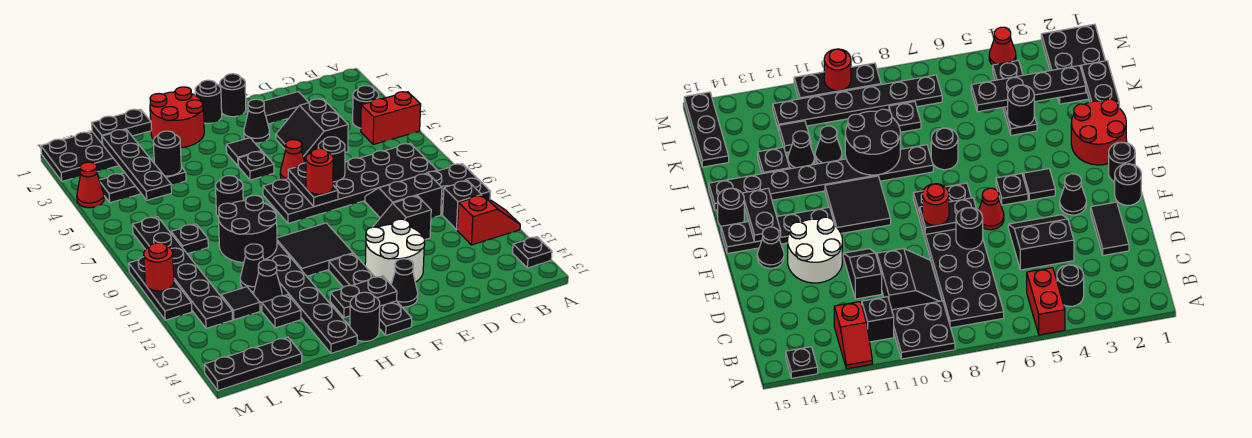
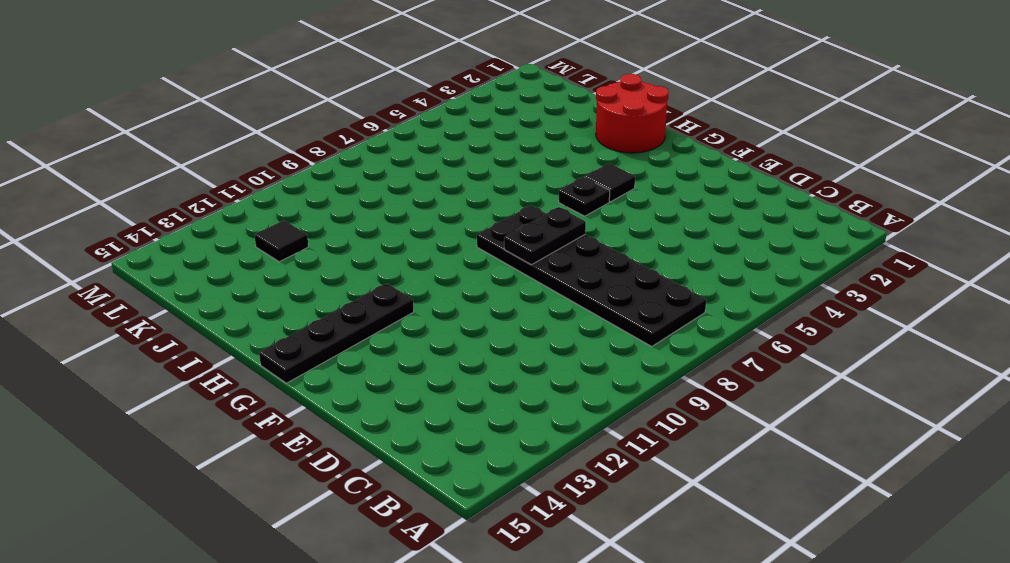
none -> red 1x2 brick [361,92,421,144]
none -> black 2x2 plate [426,164,490,215]
none -> red 1x2 slope [457,195,520,245]
none -> black 1x1 plate [513,237,552,268]

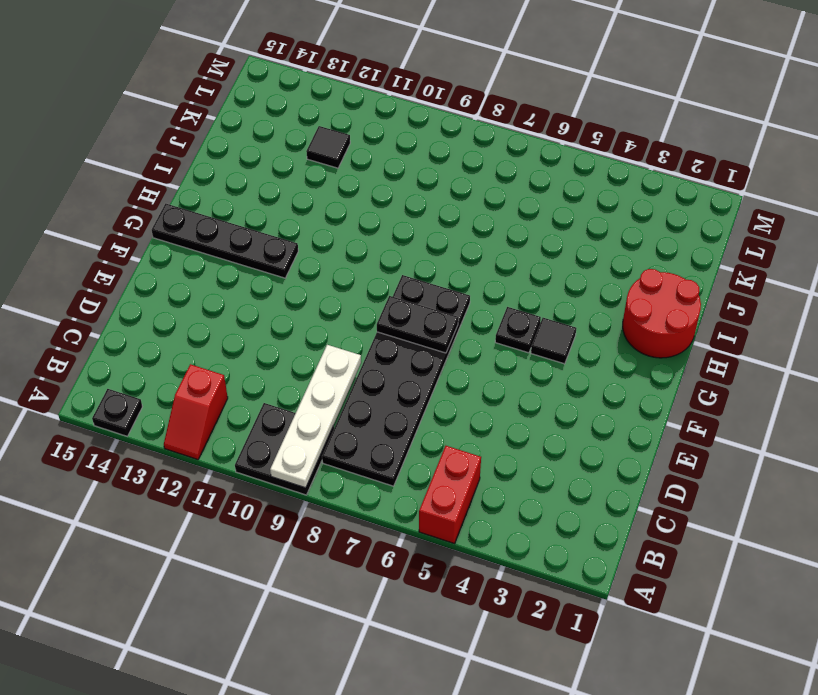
white 1x4 plate [270,345,361,488] -> none
none -> black 1x1 round brick [353,86,379,128]
none -> black 1x1 brick [443,181,482,230]
none -> black 2x2 slope [365,173,442,218]
none -> black 1x2 tile [263,92,309,124]

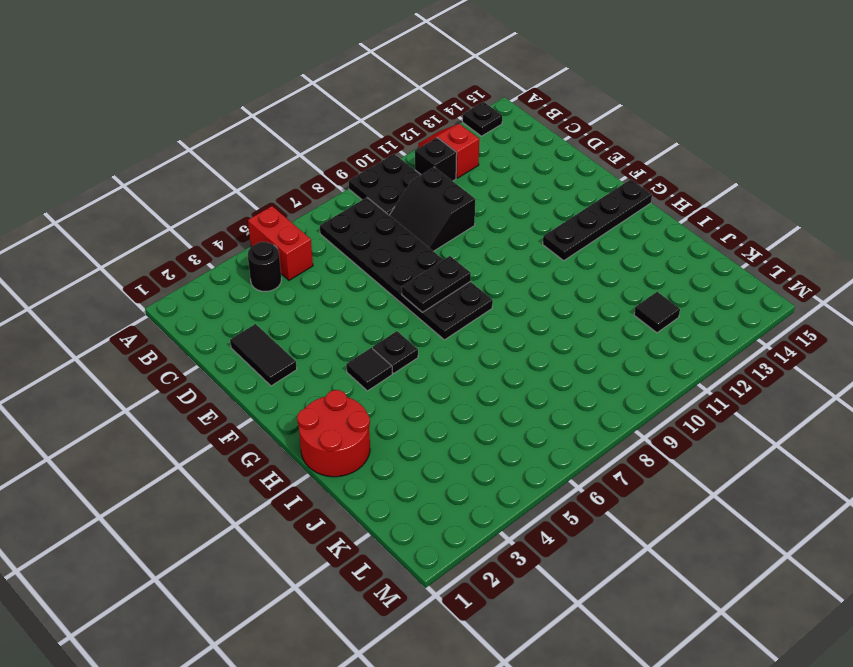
none -> black 2x2 slope [276,99,348,163]
none -> black 1x2 slope [373,196,431,240]
none -> white 2x2 round brick [365,219,425,284]
none -> black 1x1 round brick [220,74,246,117]

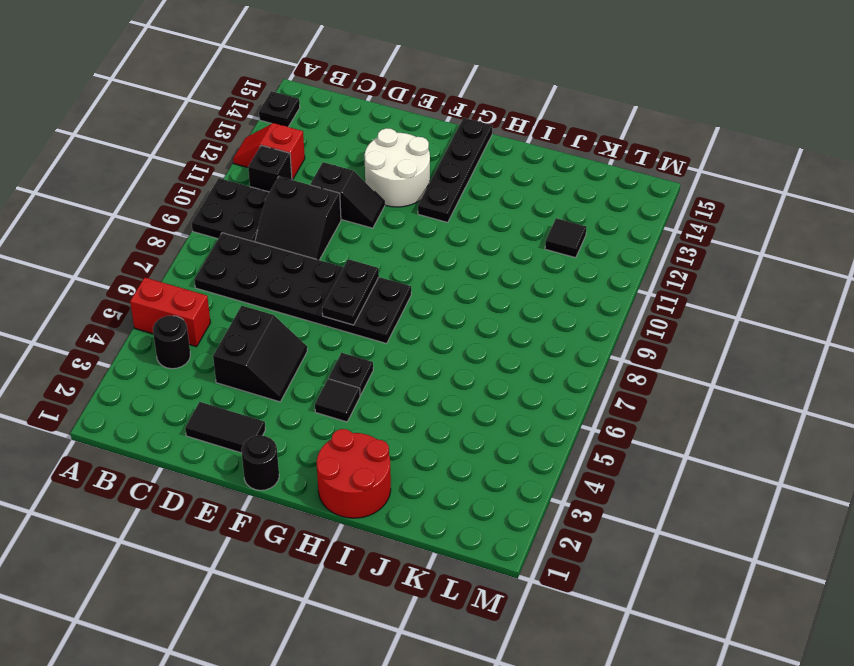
none -> black 1x1 cone [244,99,270,143]
none -> red 1x1 cone [280,140,305,180]
none -> black 1x1 cone [391,259,418,307]
none -> black 1x1 round brick [195,80,222,123]

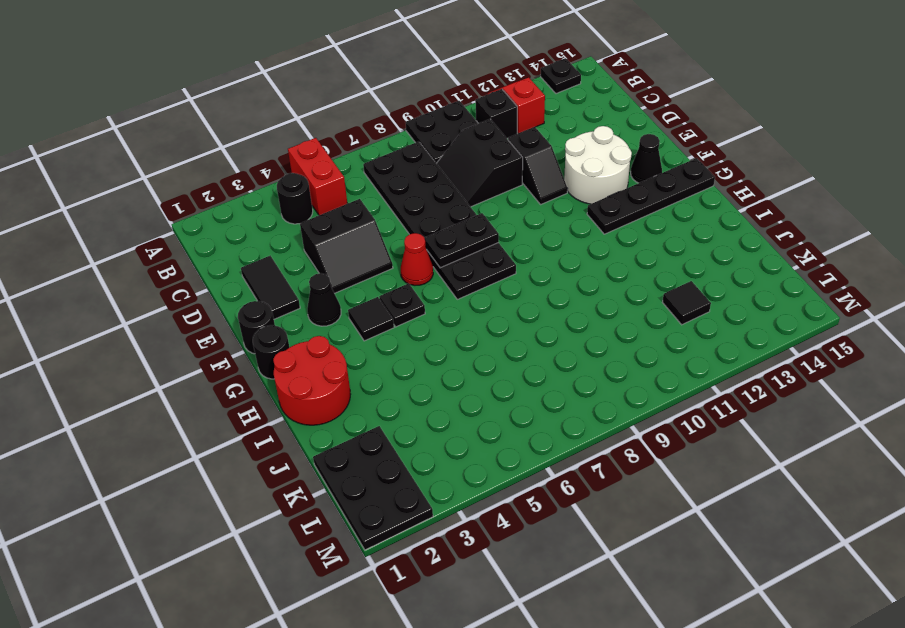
none -> black 2x2 tile [277,223,353,276]
none -> black 1x1 round brick [350,292,380,341]
none -> black 1x1 round brick [216,176,243,218]
none -> black 1x8 plate [265,242,357,353]

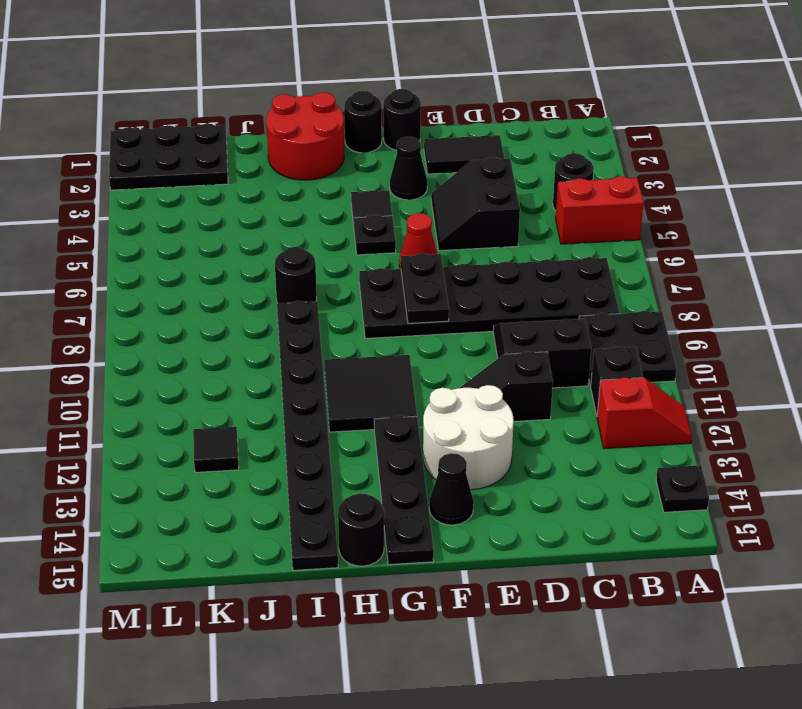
none -> black 1x3 plate [99,167,186,203]
none -> black 1x1 cone [240,244,264,292]
none -> black 1x1 cone [254,260,282,307]
none -> black 1x1 plate [262,295,301,328]

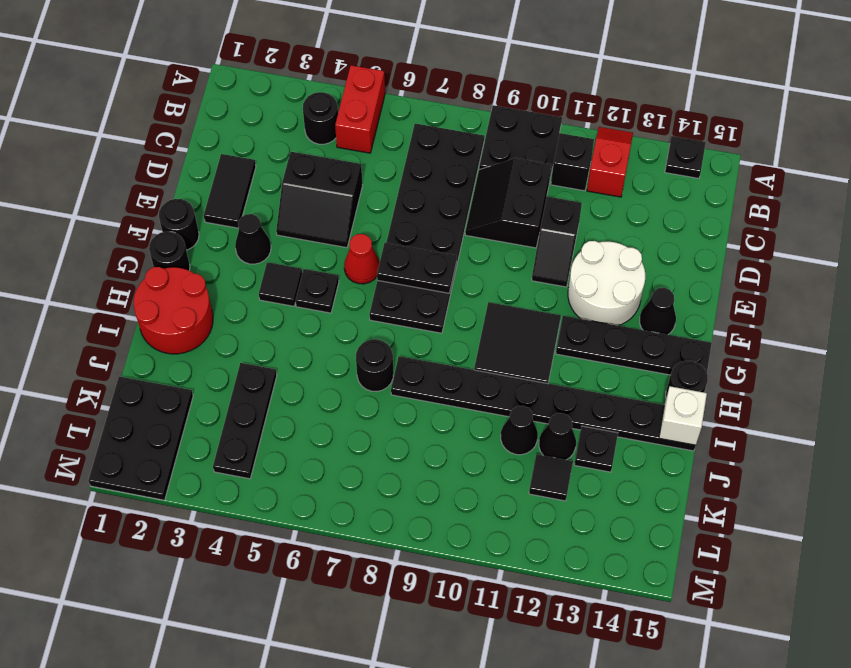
white 1x1 brick [659,386,707,445] -> none
none -> black 1x1 plate [171,224,208,254]
none -> black 1x3 plate [204,337,302,390]
none -> black 1x6 plate [132,217,233,328]
none -> red 1x1 cone [77,162,104,208]

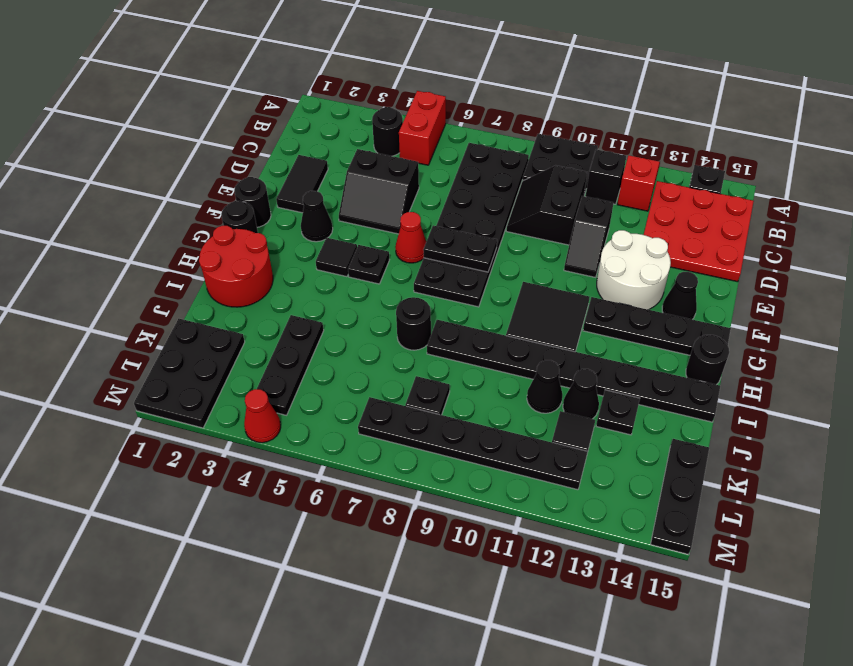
red 3x3 plate [644,181,754,282] -> none
none -> black 1x3 plate [129,257,192,320]
none -> black 1x1 round brick [318,137,345,182]
none -> black 1x2 plate [330,276,397,318]
none -> black 2x2 round brick [219,195,277,263]

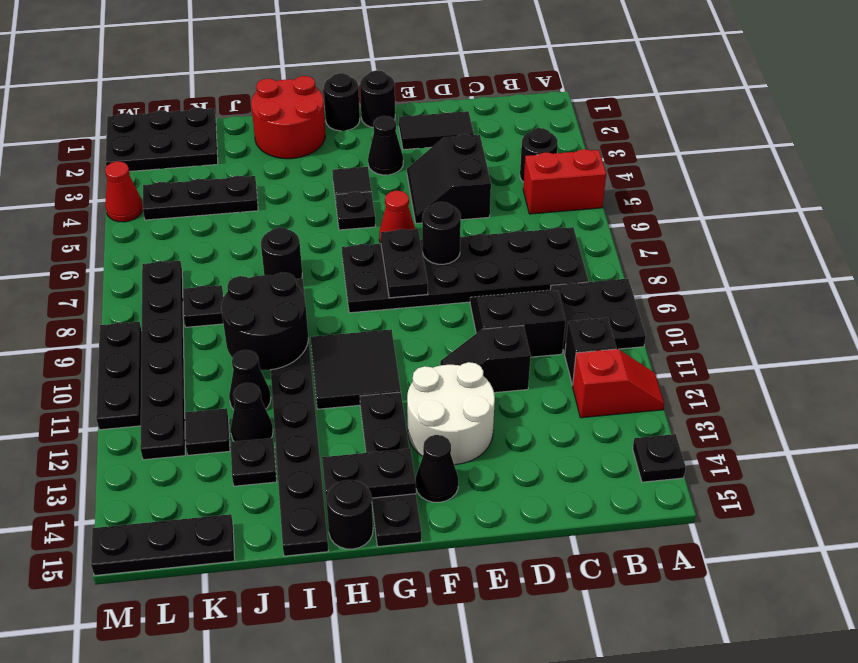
none -> black 1x2 plate [92,109,152,144]
none -> black 1x1 round brick [153,131,181,176]
none -> black 1x4 plate [102,130,172,200]
none -> red 1x1 round brick [144,243,174,291]

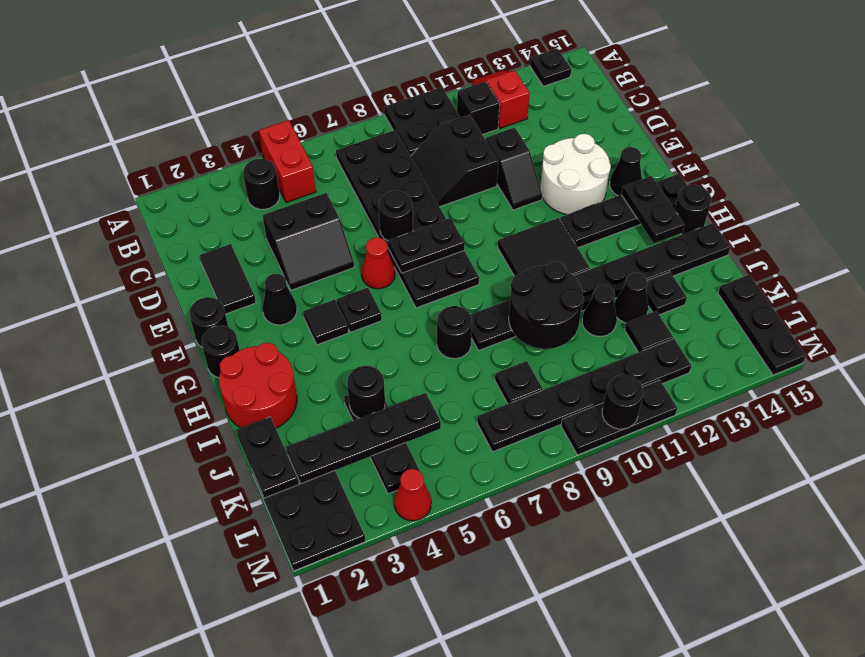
black 1x1 round brick [602,375,644,429] -> red 1x1 round brick [144,243,174,291]
none -> red 1x1 round brick [306,148,333,194]

